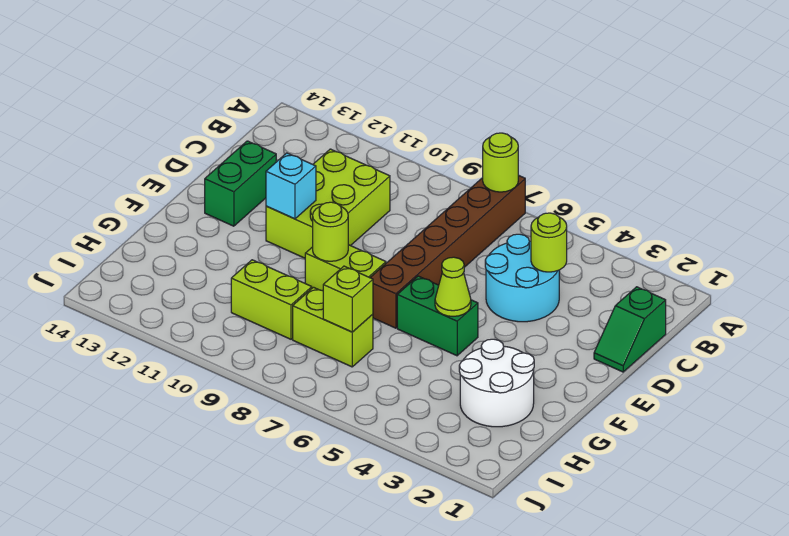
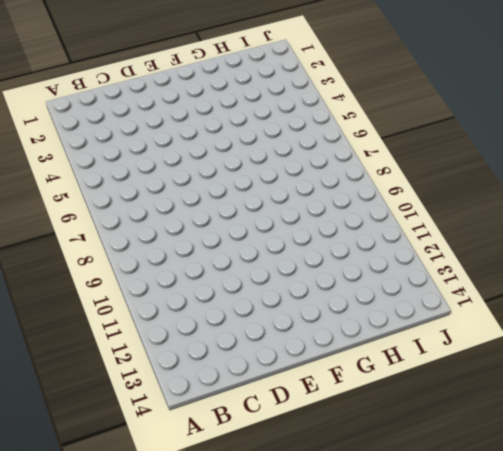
none -> brown 1x6 brick [370,175,525,328]
none -> green 1x2 slope [594,287,666,372]
none -> cyan 2x2 round brick [485,234,559,322]

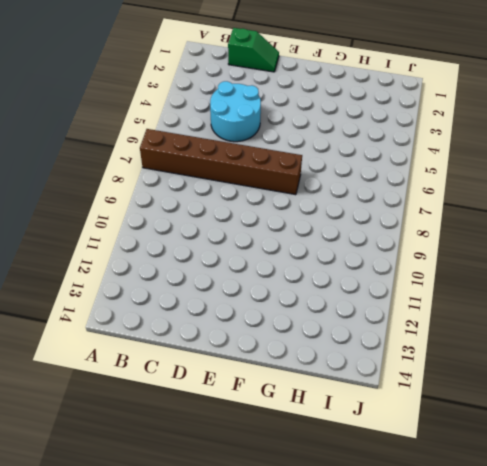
none -> lime 2x3 brick [266,149,390,258]
none -> green 1x2 brick [205,141,276,226]
none -> green 1x2 brick [397,276,478,356]

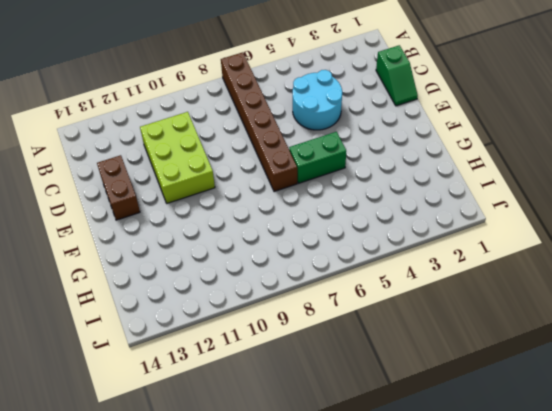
brown 1x2 brick [97,155,140,220] -> green 1x2 brick [205,141,276,226]
none -> lime 1x2 brick [305,245,386,291]
none -> white 2x2 round brick [459,339,534,427]
none -> lime 1x2 brick [293,287,373,367]

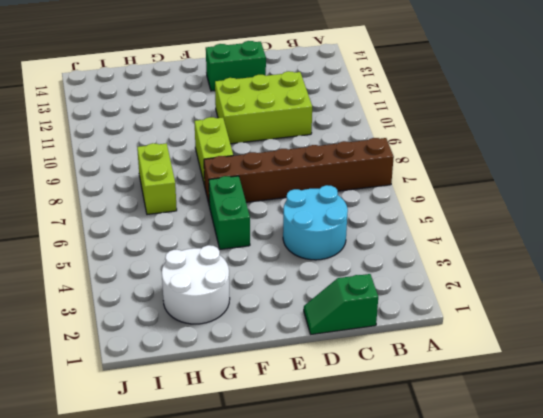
none -> lime 1x2 brick [231,260,312,339]
none -> lime 1x1 round brick [483,133,518,192]
none -> lime 1x1 round brick [531,213,567,272]

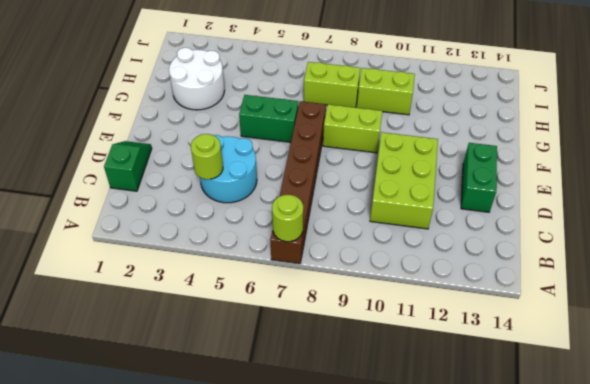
none -> cyan 1x1 brick [266,153,316,219]
none -> lime 1x1 cone [435,257,471,316]
none -> lime 1x1 round brick [313,202,348,261]

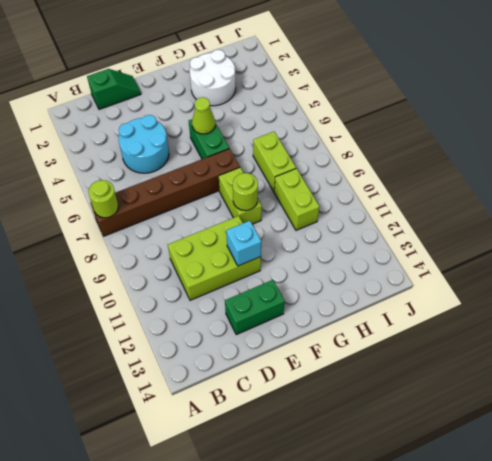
none -> lime 1x1 round brick [531,213,567,272]
none -> lime 1x1 brick [323,266,373,332]

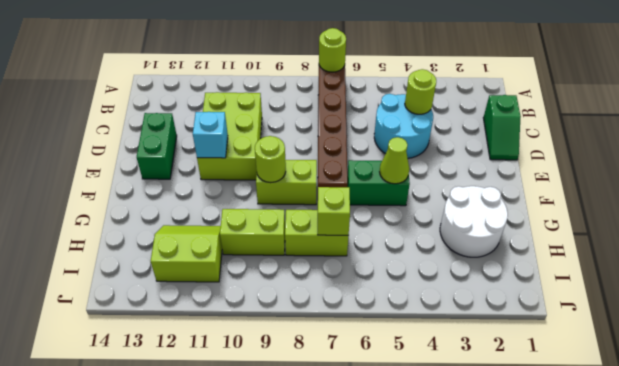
lime 2x2 slope [151,225,222,282] -> none

